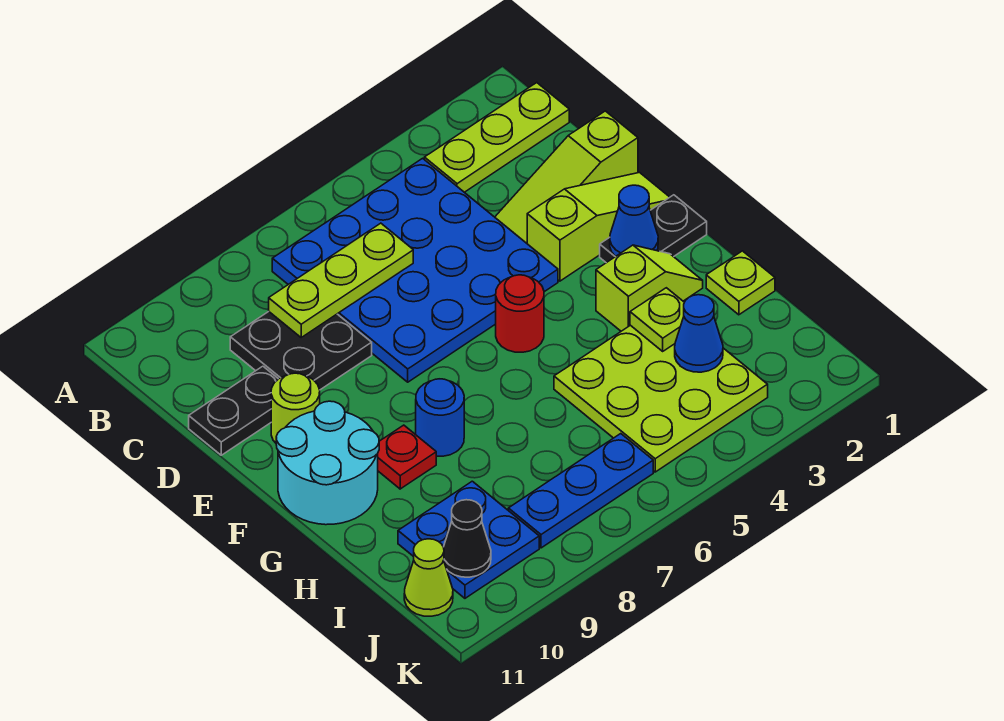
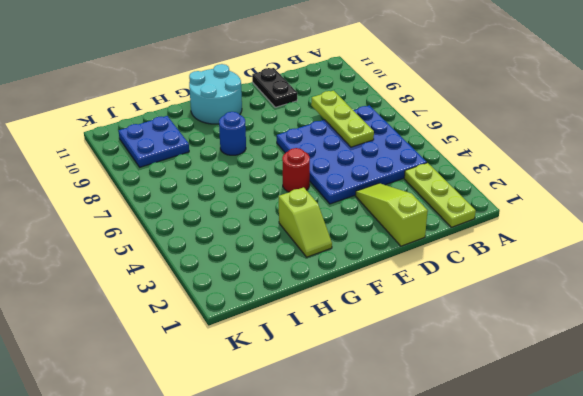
none -> black 2x2 plate [230,312,372,390]
none -> lime 1x3 slope [527,173,670,281]
none -> lime 1x1 round brick [271,373,320,443]

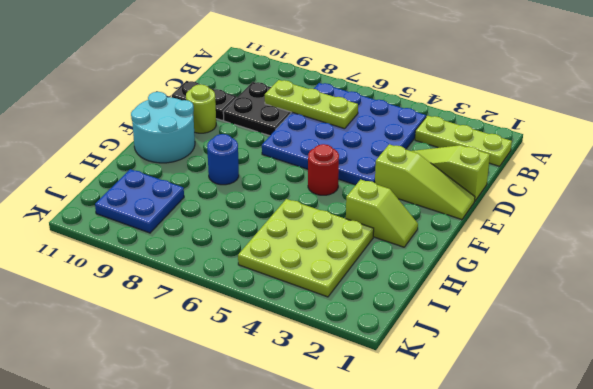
none -> black 1x2 plate [600,195,707,263]
none -> red 1x1 plate [378,425,436,489]
none -> lime 1x1 plate [706,251,775,315]

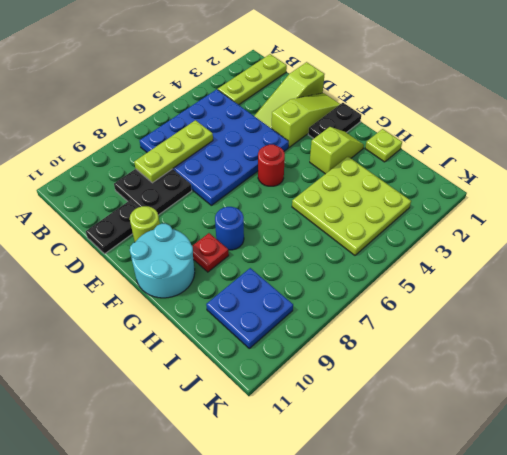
none -> blue 1x3 plate [508,434,653,548]
none -> lime 1x1 cone [404,539,453,616]
none -> blue 1x1 cone [610,185,658,256]

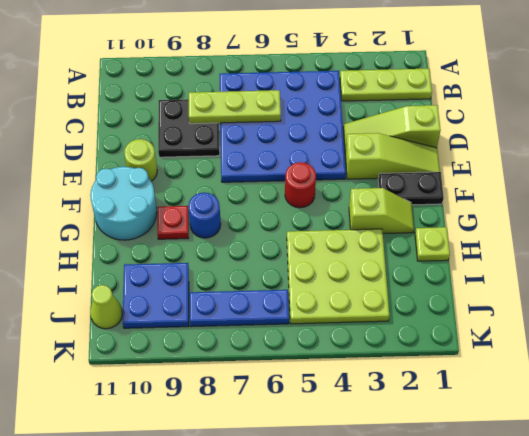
none -> black 1x2 plate [189,366,278,455]
none -> blue 1x1 cone [610,185,658,256]
none -> lime 1x1 plate [630,288,684,351]

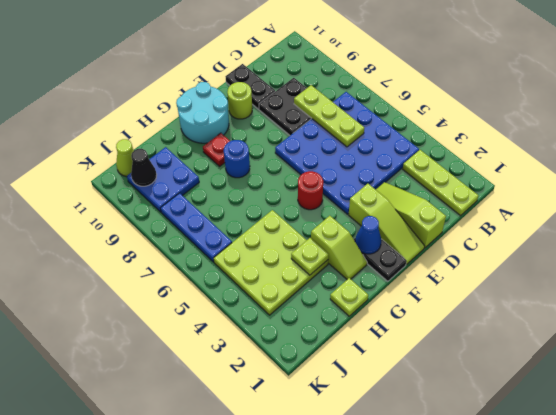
none -> blue 1x1 cone [675,295,723,372]

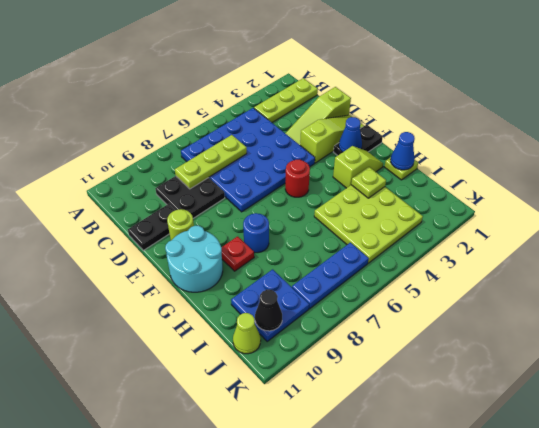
blue 1x1 cone [391,132,415,170] -> blue 1x1 cone moved to [675,295,723,372]

